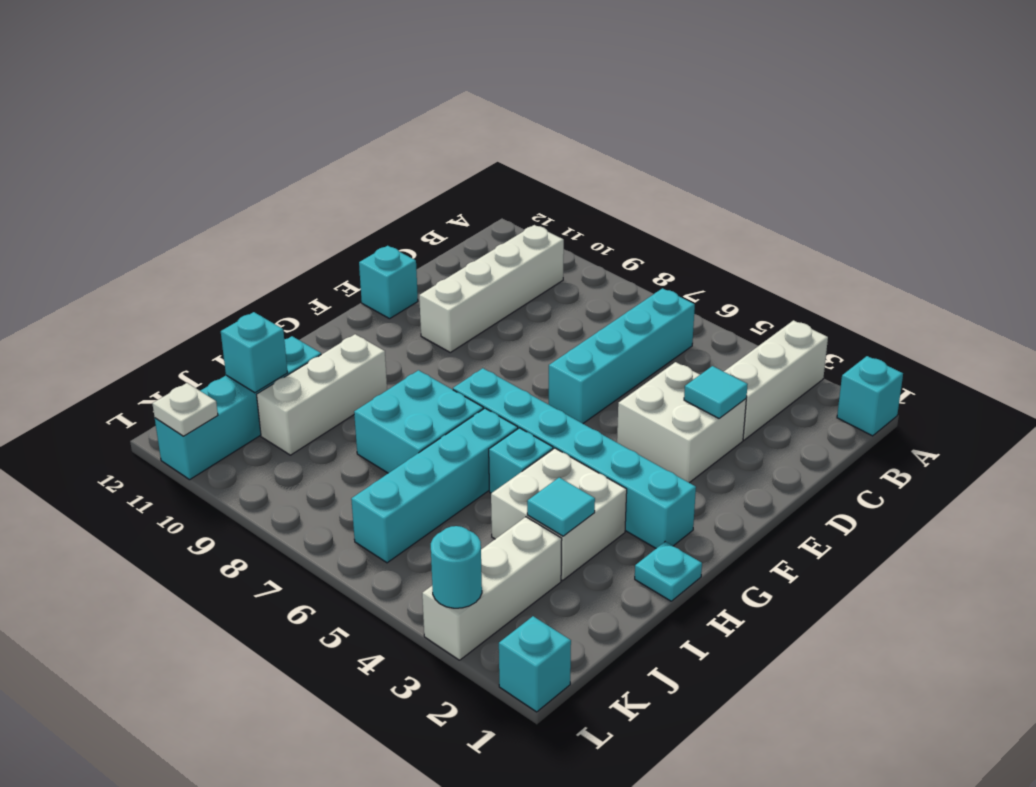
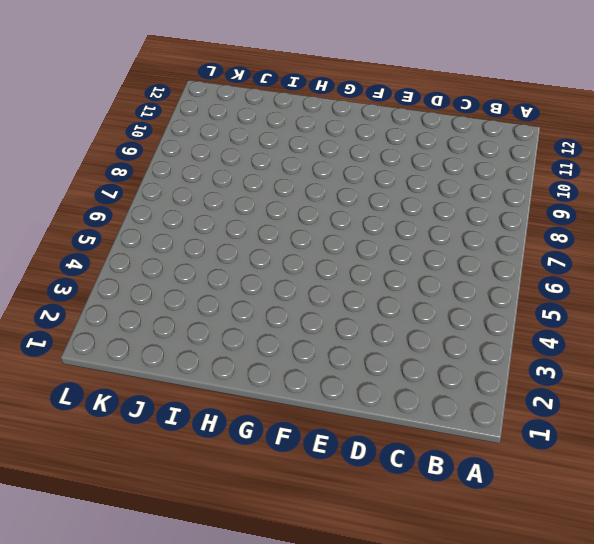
none -> cyan 1x1 brick [837,356,903,436]
none -> white 1x3 brick [724,320,828,440]
none -> cyan 1x4 brick [549,288,695,424]

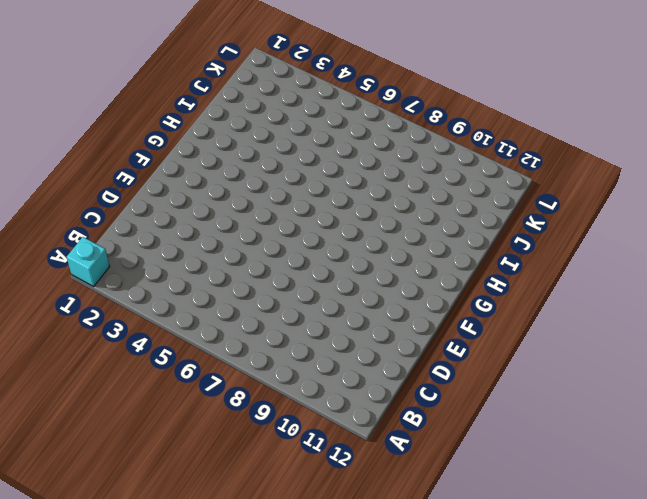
none -> white 1x3 brick [724,320,828,440]
none -> cyan 1x4 brick [549,288,695,424]
none -> white 1x4 brick [419,225,564,352]

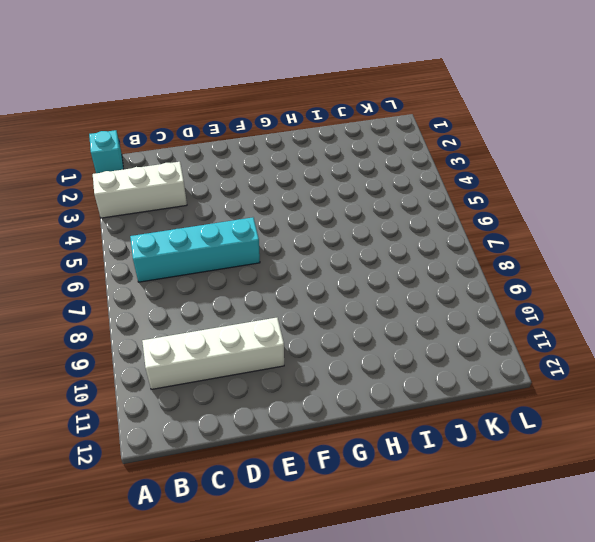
none -> white 2x2 brick [617,362,746,483]
none -> cyan 1x1 brick [359,246,418,319]
none -> cyan 1x6 brick [453,368,696,548]

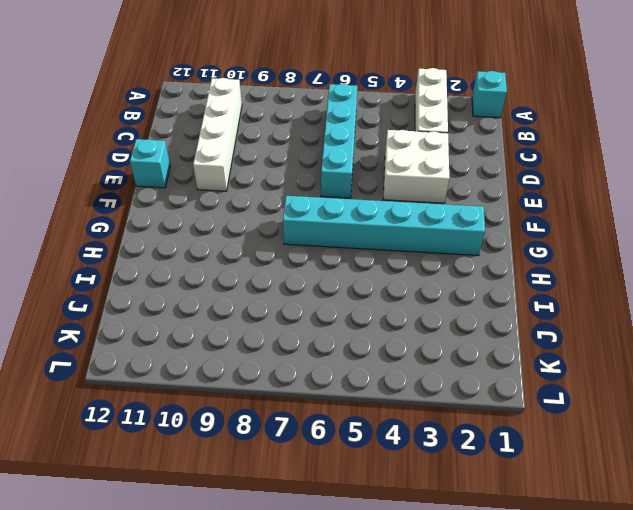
none -> cyan 1x1 plate [635,542,702,601]
none -> white 2x2 brick [491,448,627,580]
none -> cyan 1x1 brick [489,428,553,493]

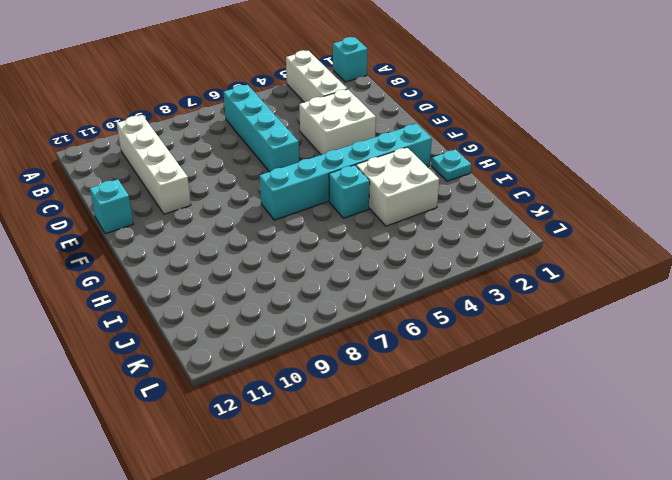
none -> cyan 1x4 brick [351,408,518,563]
none -> cyan 2x2 brick [354,370,483,473]
none -> white 1x3 brick [257,334,387,455]

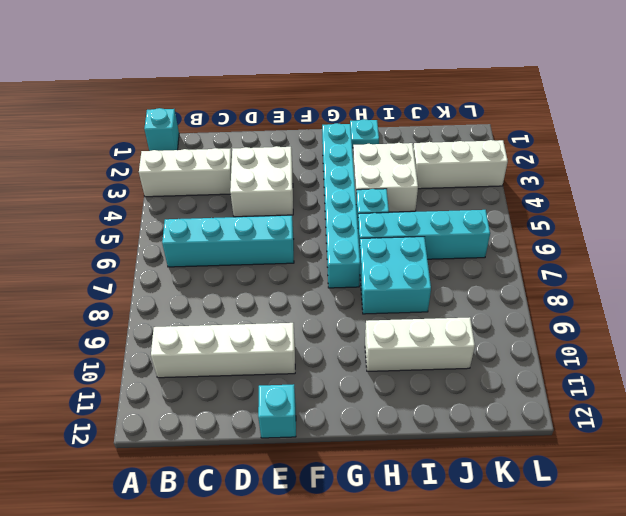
none -> cyan 1x4 brick [155,336,321,480]
none -> cyan 1x1 brick [499,616,571,712]
none -> cyan 1x1 tile [684,366,748,418]

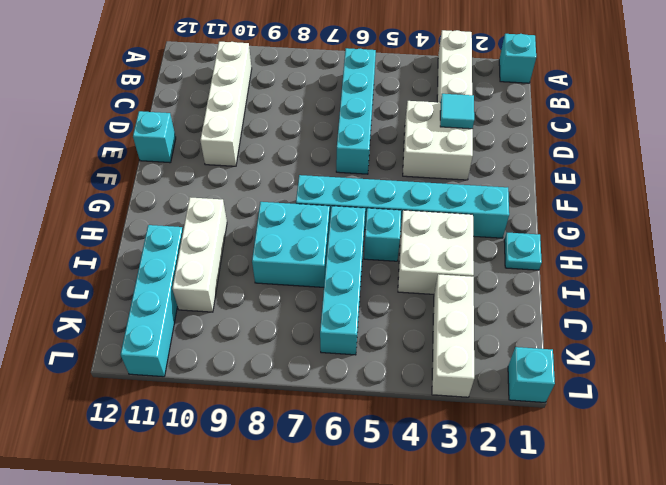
none -> cyan 1x1 tile [527,478,595,536]
none -> cyan 1x1 brick [221,312,288,393]
none -> cyan 1x1 round brick [431,526,482,608]

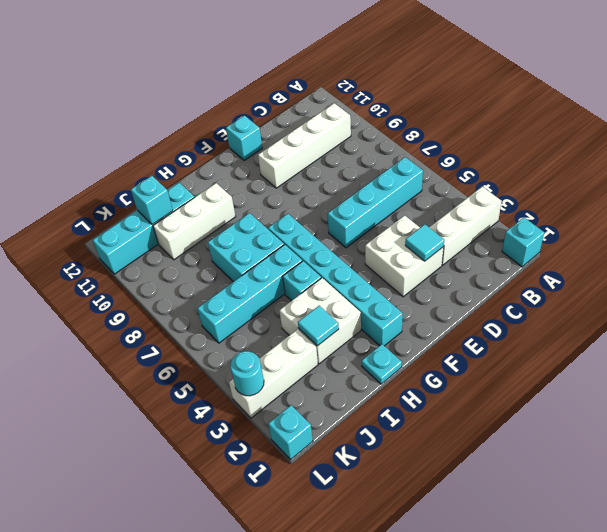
none -> white 1x1 plate [152,383,218,436]

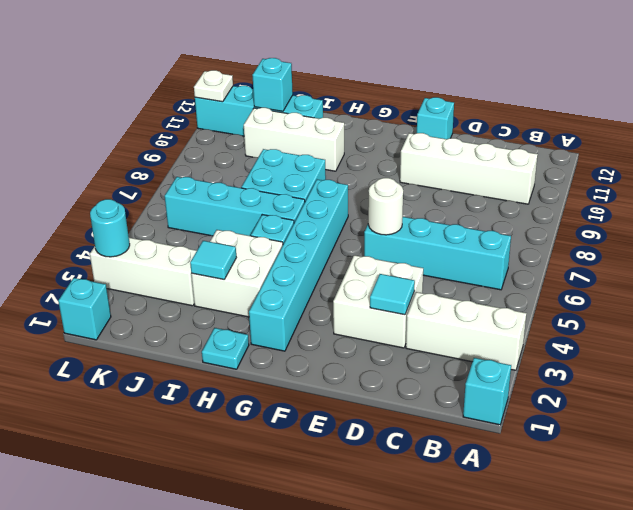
white 1x1 round brick [368,178,403,235] -> none

